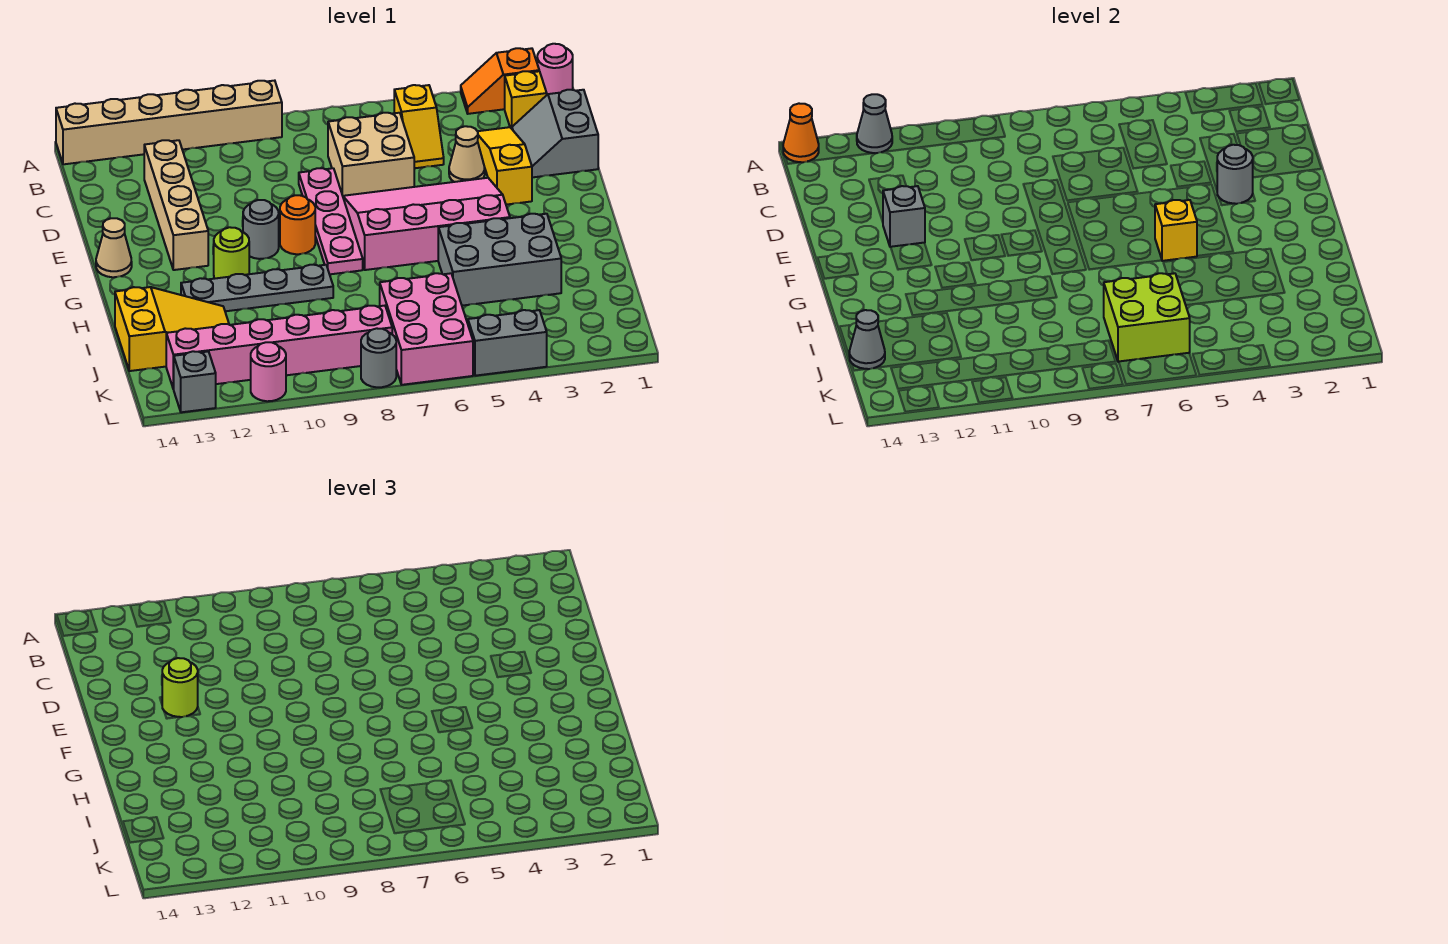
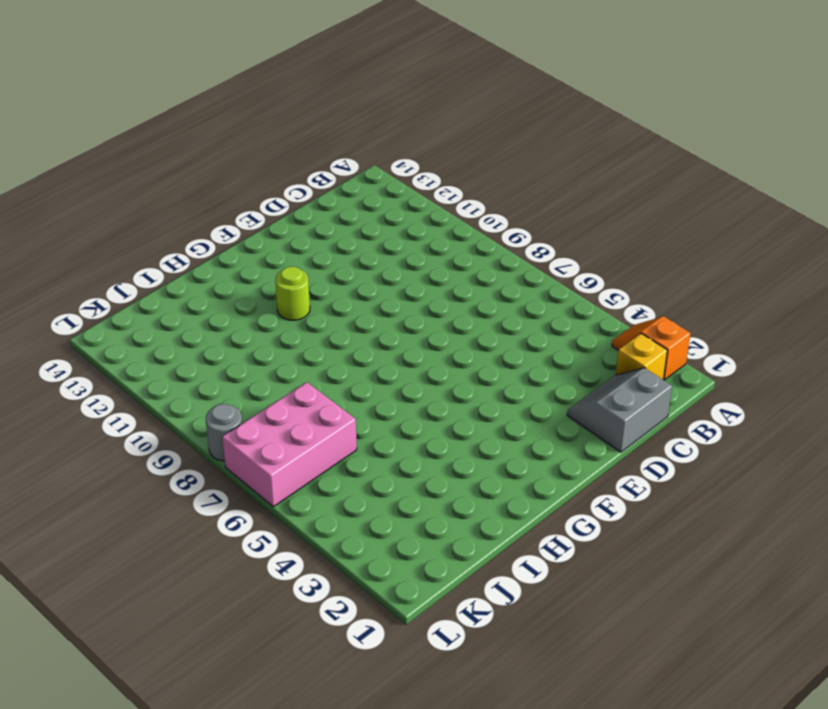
none -> pink 1x1 round brick [537,44,573,94]
none -> tan 1x6 brick [56,81,282,164]
none -> yellow 1x2 slope [394,85,444,168]
none -> yellow 1x3 slope [478,127,532,205]

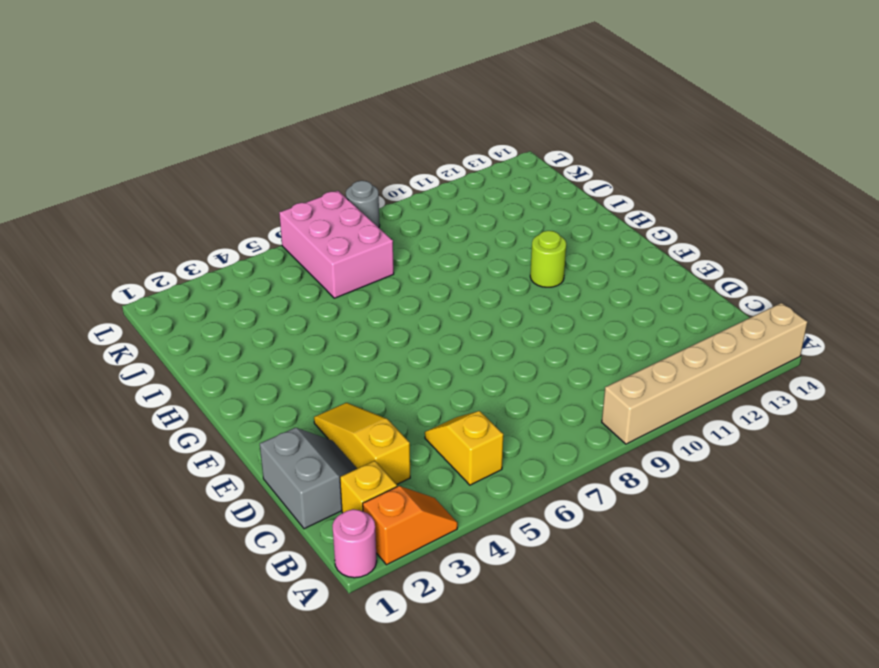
yellow 1x3 slope [314,403,410,484] -> yellow 1x3 slope turned to [478,127,532,205]
none -> tan 2x2 brick [328,113,414,196]
none -> tan 1x4 brick [144,140,208,270]
none -> tan 1x1 cone [449,126,485,182]
none -> pink 1x4 plate [299,168,363,274]

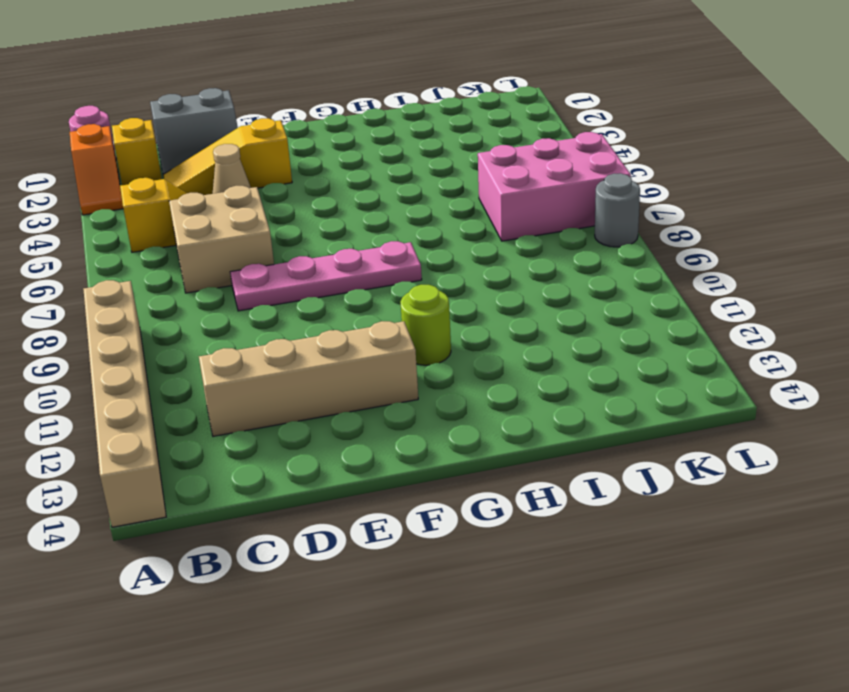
none -> pink 3x4 slope [343,178,510,270]
none -> orange 1x1 round brick [280,195,315,254]
none -> grey 1x1 round brick [243,200,279,259]
none -> tan 1x1 cone [96,218,132,277]

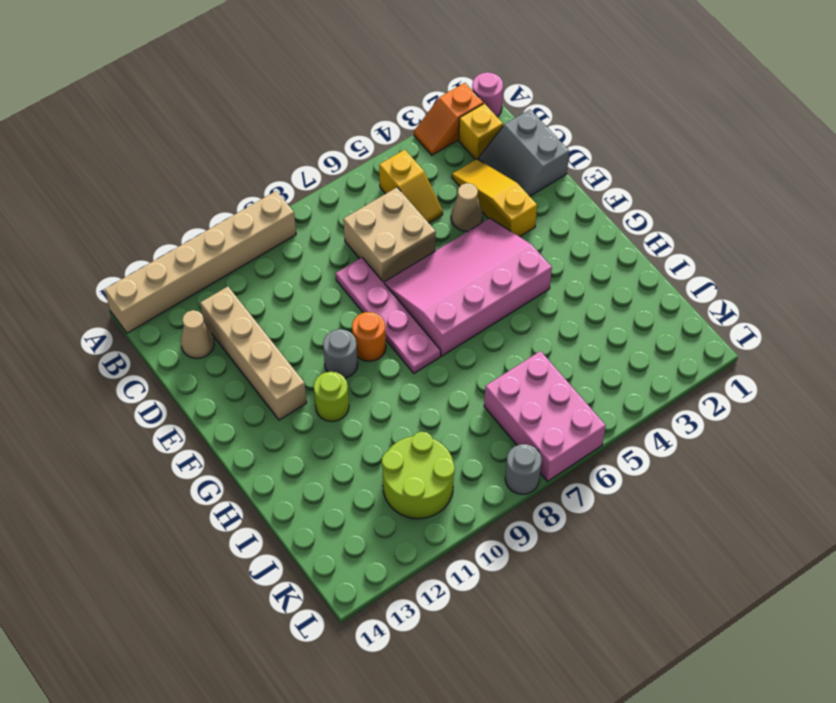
tan 1x1 cone [181,310,214,358] -> tan 1x1 cone moved to [96,218,132,277]
lime 2x2 round brick [382,432,455,519] -> pink 1x6 brick [166,306,392,389]
none -> grey 2x3 brick [438,214,561,306]
none -> grey 1x4 plate [181,265,333,311]
none -> yellow 2x3 slope [115,287,229,371]
none -> grey 1x2 brick [468,310,547,376]

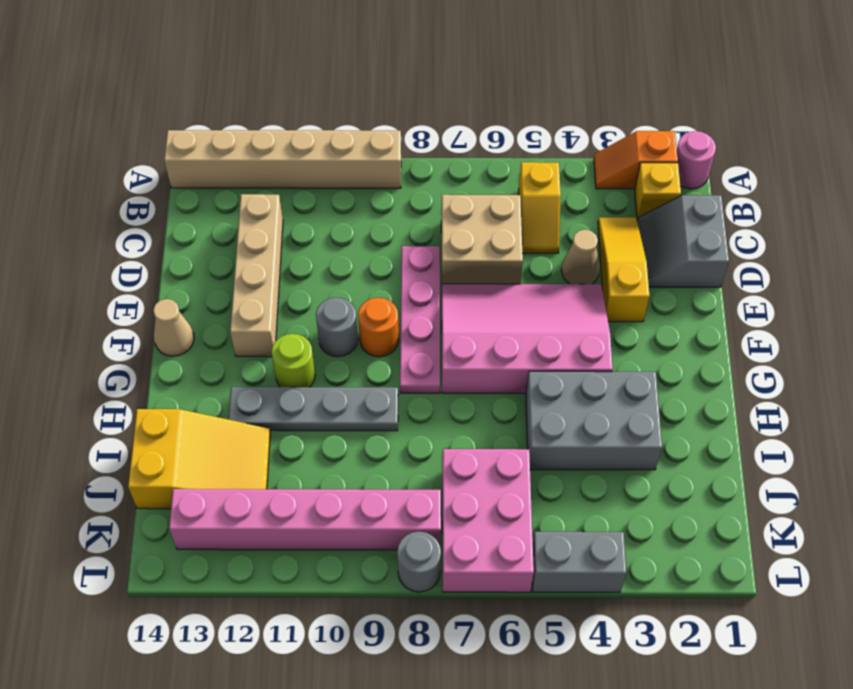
none -> pink 1x1 round brick [251,342,286,401]
none -> grey 1x1 brick [174,351,216,412]
none -> grey 1x1 cone [857,94,892,153]
none -> orange 1x1 cone [783,104,819,162]

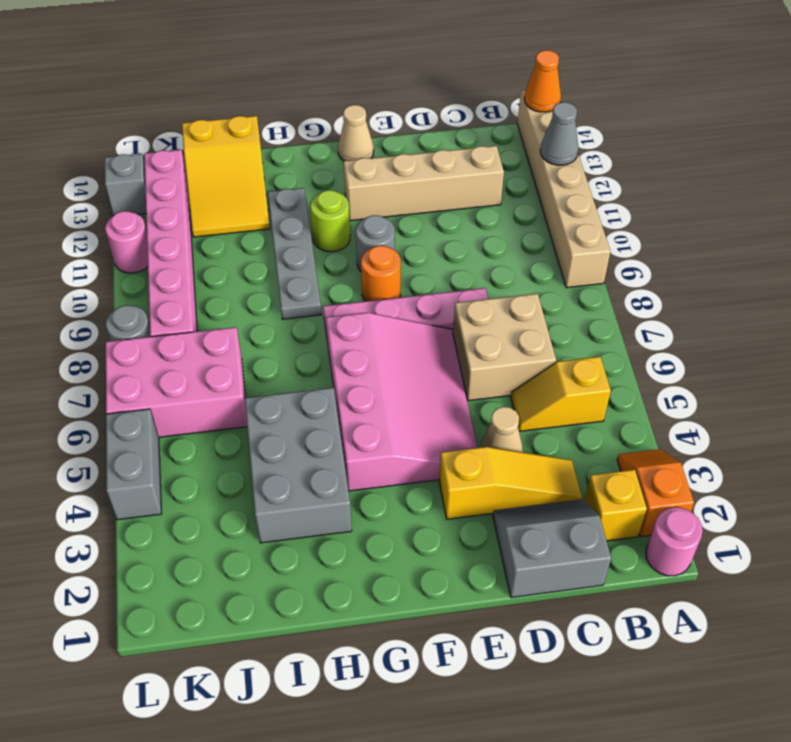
none -> grey 1x1 round brick [1217,145,1253,204]
none -> grey 1x1 brick [883,186,925,247]
none -> yellow 1x1 brick [1155,200,1197,261]
none -> lime 2x2 brick [1104,273,1190,362]

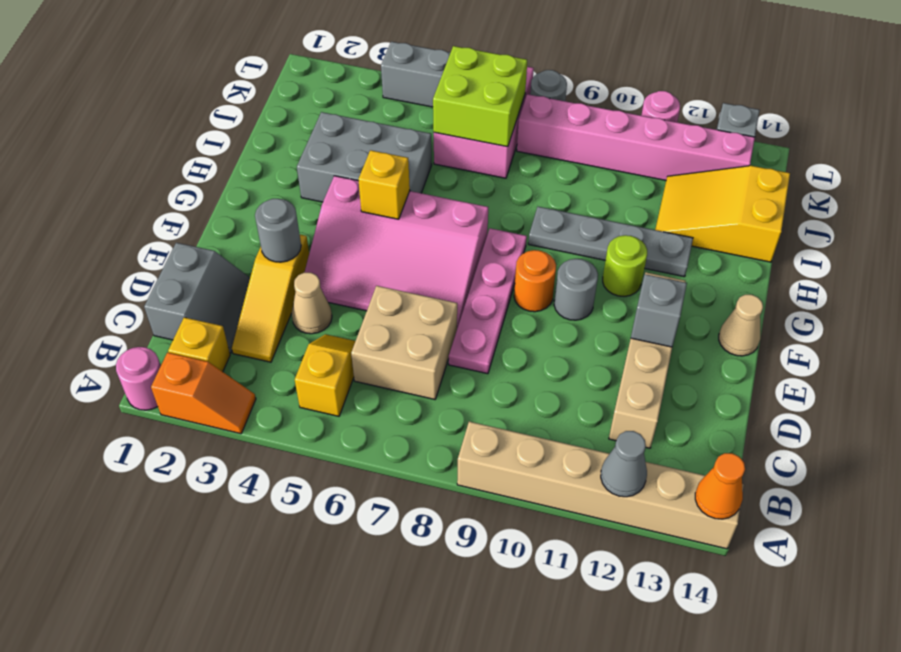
none -> grey 1x1 cone [849,310,885,369]
none -> lime 1x1 round brick [162,658,198,717]

